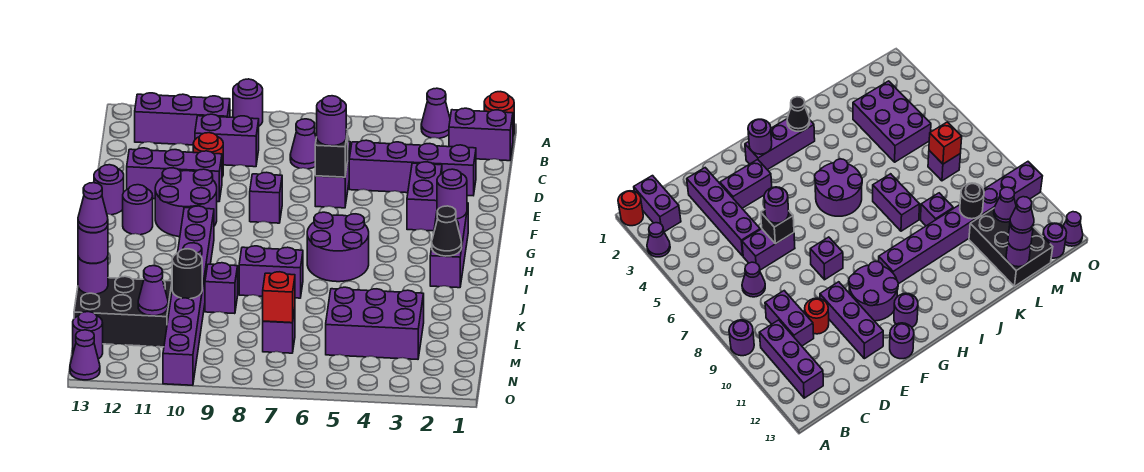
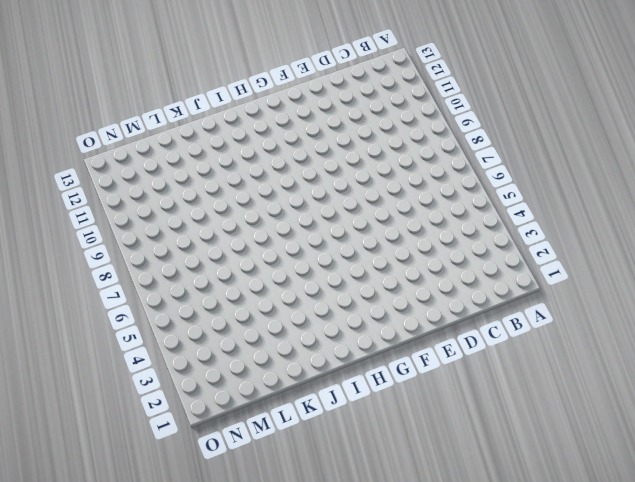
none -> red 1x1 round brick [484,92,514,135]
none -> purple 1x1 cone [421,88,450,138]
none -> purple 1x1 round brick [233,79,263,126]
none -> purple 1x2 brick [449,108,513,161]

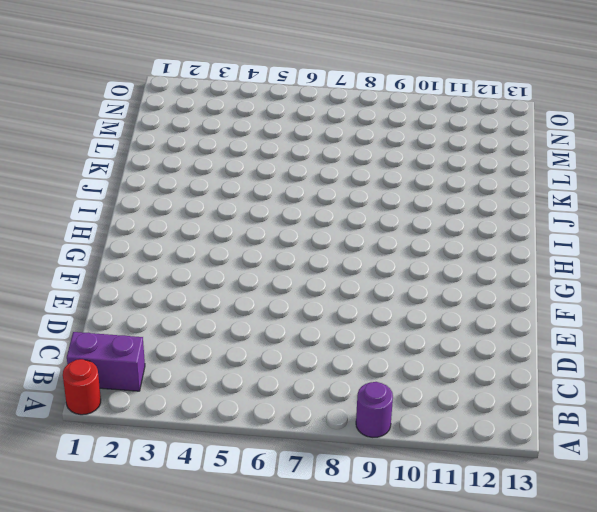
none -> purple 1x1 cone [421,88,450,138]
none -> purple 1x3 brick [135,93,230,145]
none -> purple 1x1 cone [290,119,316,169]
none -> purple 1x2 brick [195,114,259,167]

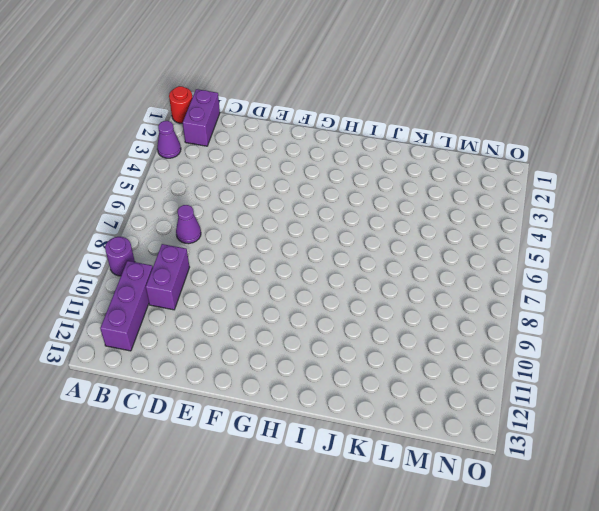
none -> purple 1x4 brick [349,140,476,196]
none -> purple 1x2 brick [315,142,350,208]
none -> red 1x1 round brick [193,133,223,177]
none -> purple 1x2 brick [407,162,442,231]

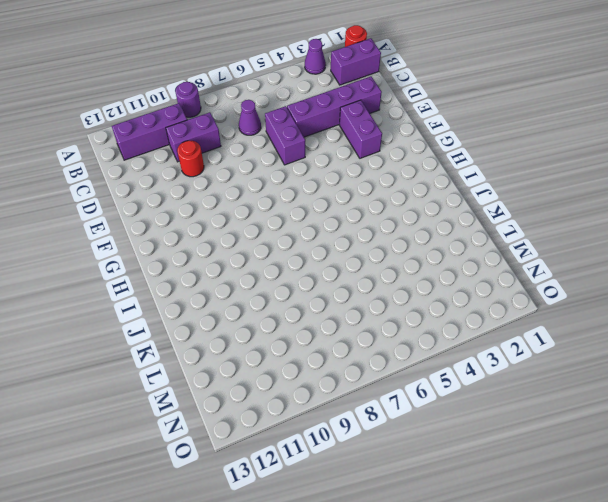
none -> purple 1x3 brick [127,148,222,202]
none -> purple 1x1 brick [250,172,282,223]
none -> purple 2x2 round brick [155,168,217,237]
none -> purple 1x1 round brick [94,165,124,215]

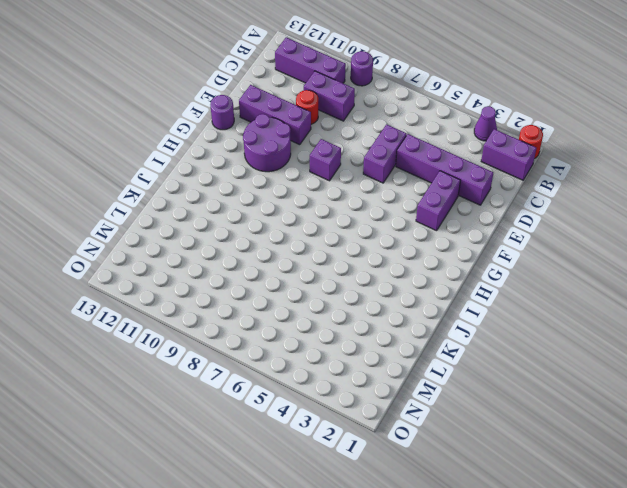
none -> purple 1x1 cone [290,119,316,169]
none -> purple 1x3 brick [430,203,468,288]
none -> purple 1x1 round brick [123,185,153,235]
none -> purple 2x2 round brick [307,212,369,282]

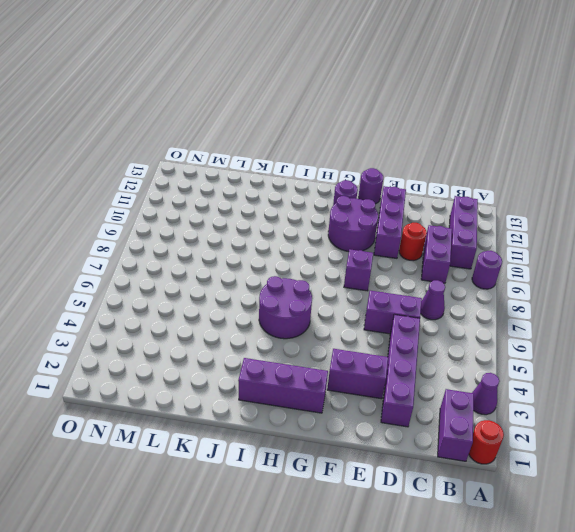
none -> purple 1x8 brick [163,206,214,385]
none -> purple 1x2 brick [239,246,303,298]
none -> purple 1x1 brick [205,263,238,314]
none -> purple 2x3 brick [326,287,424,359]

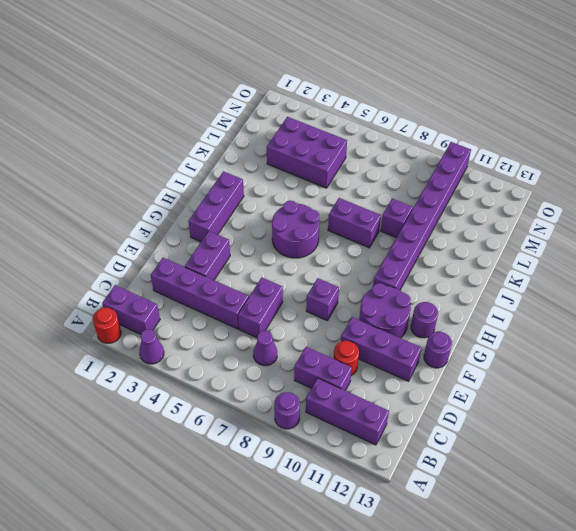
none -> black 2x3 brick [74,276,172,347]
none -> purple 1x1 brick [263,309,295,353]
none -> purple 1x1 round brick [73,312,103,359]
none -> purple 1x1 cone [70,330,100,380]

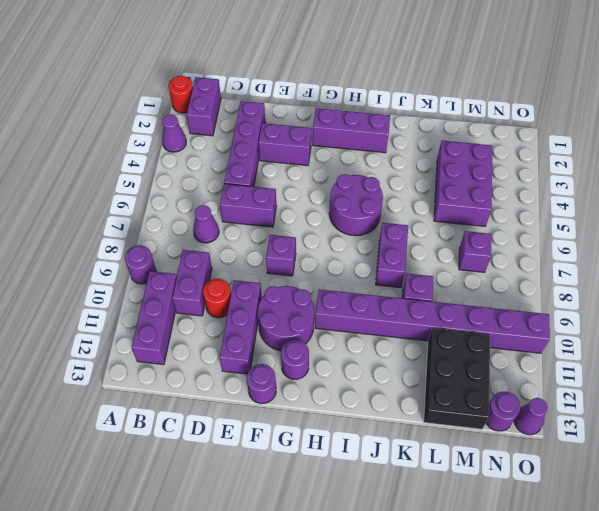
none -> black 1x1 brick [315,129,348,177]
none -> purple 1x1 round brick [437,169,467,219]
none -> black 1x1 cone [432,206,462,256]
none -> black 1x1 round brick [172,249,202,299]

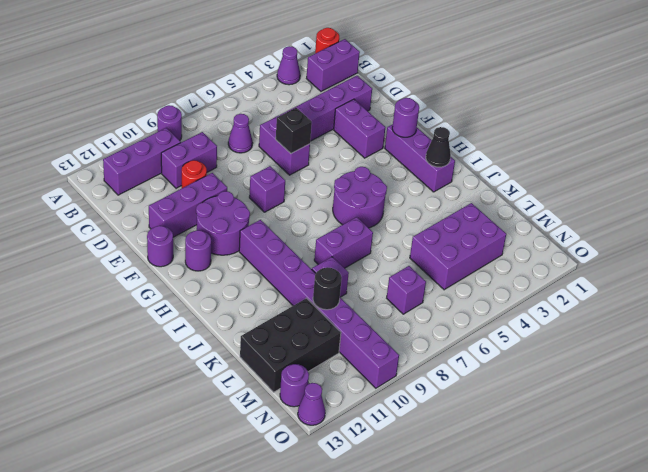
none -> purple 1x1 round brick [78,256,108,294]
none -> red 1x1 brick [263,272,295,323]
none -> purple 1x1 cone [138,266,168,316]
none -> purple 1x1 round brick [317,96,346,146]

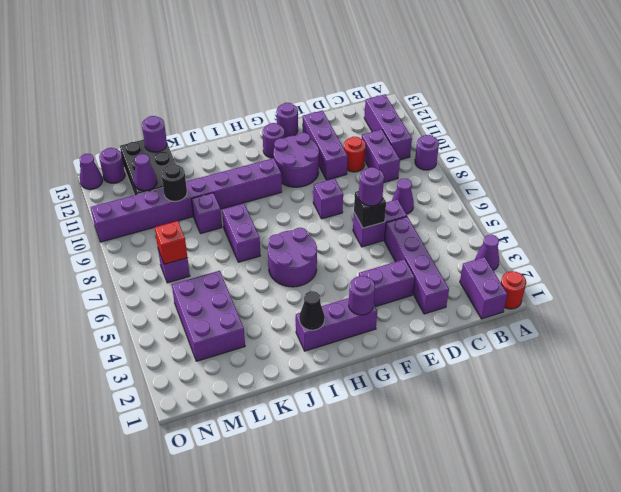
none -> purple 1x1 round brick [78,226,108,264]
none -> purple 1x1 cone [78,183,108,233]

